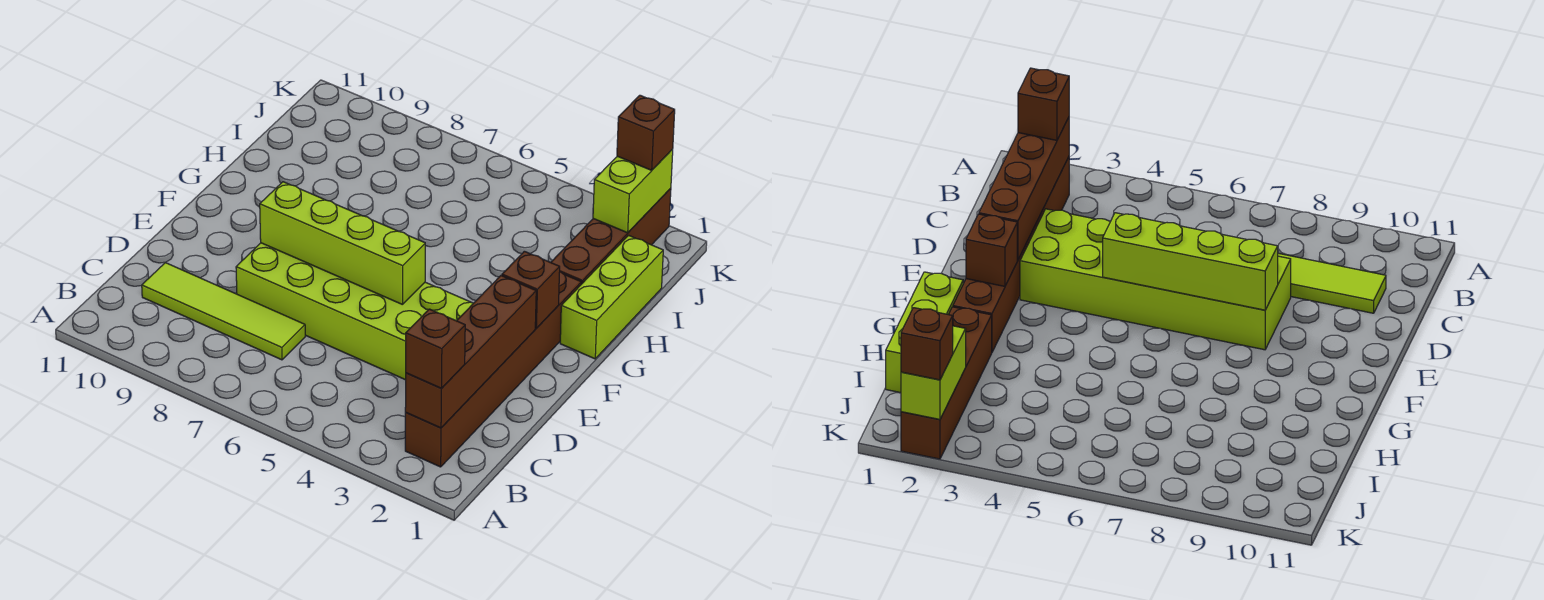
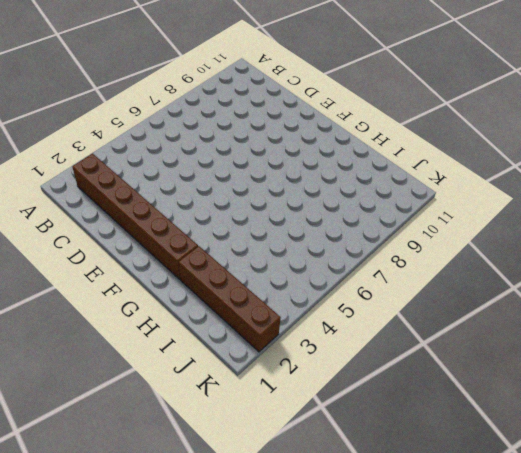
none -> lime 1x4 tile [142,263,305,360]
none -> lime 2x6 brick [236,243,473,380]

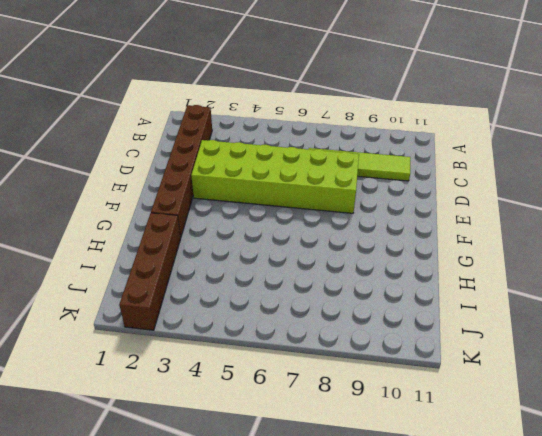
none -> lime 1x3 brick [560,235,663,359]
none -> brown 1x4 brick [405,276,536,428]

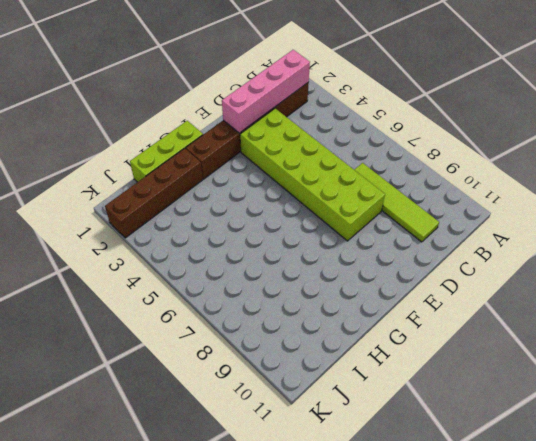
pink 1x4 brick [222,50,310,133] -> brown 1x4 brick [405,276,536,428]
none -> lime 1x4 brick [260,182,425,305]
none -> brown 1x1 brick [502,251,560,328]

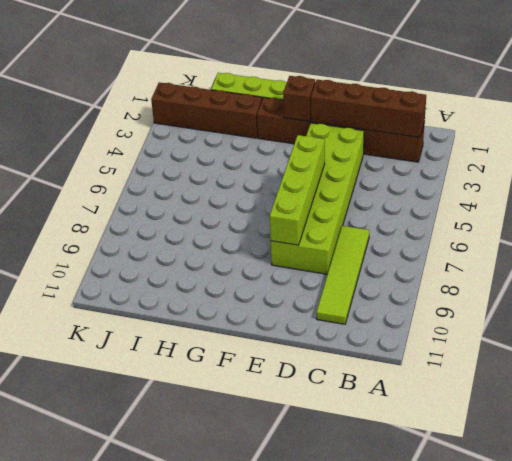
none -> lime 1x2 brick [593,149,673,233]
none -> brown 1x1 brick [406,309,465,388]

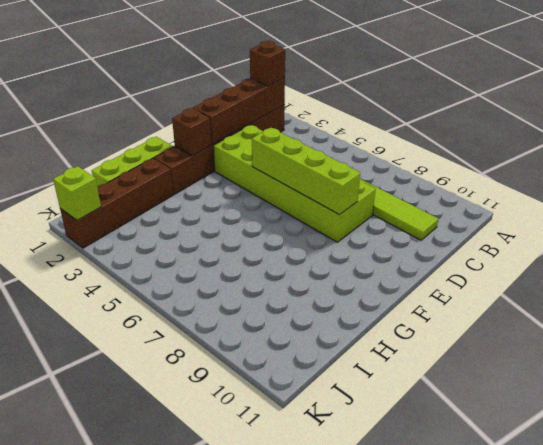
lime 1x1 brick [53,166,101,220] -> lime 1x2 brick [593,149,673,233]
none -> brown 1x1 brick [617,95,675,170]

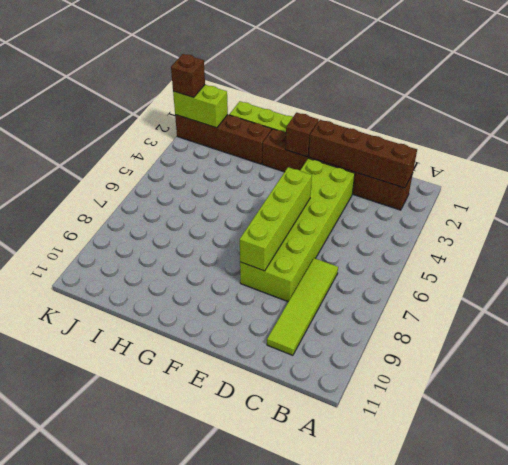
none -> brown 1x1 brick [406,309,465,388]

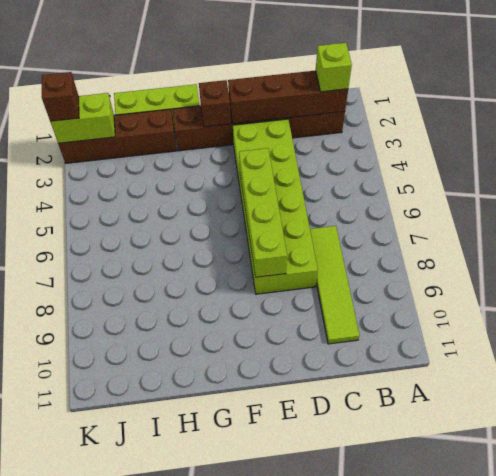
lime 1x1 brick [316,43,352,92] -> brown 1x1 brick [406,309,465,388]

